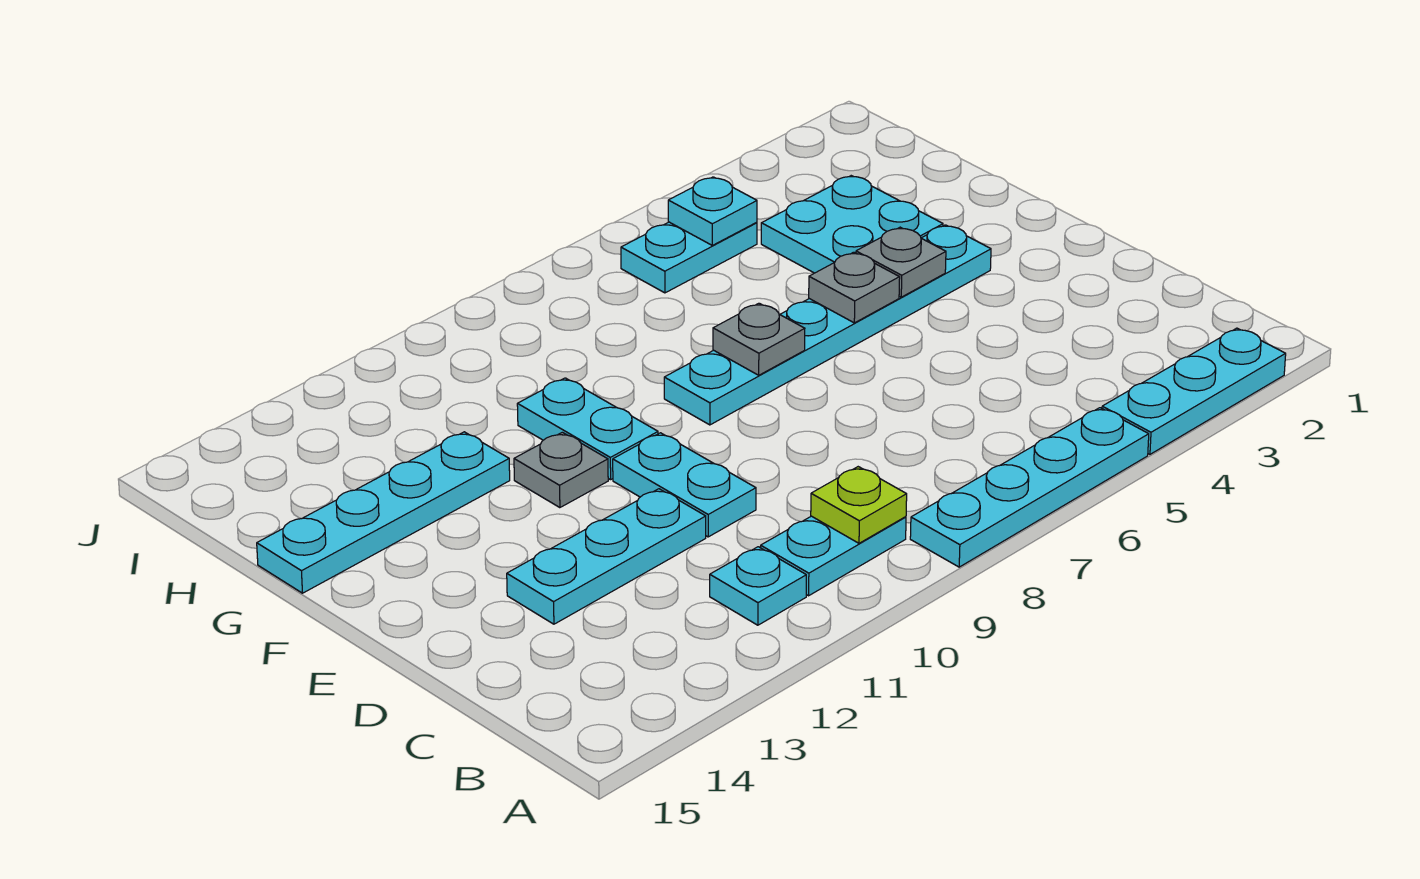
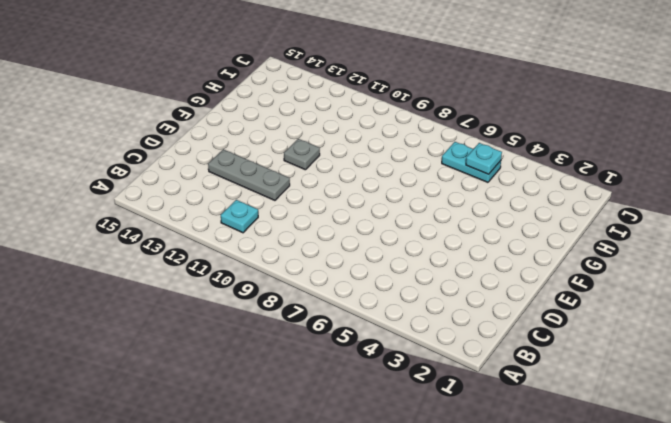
grey 1x3 plate [208,149,290,200] -> cyan 1x3 plate [507,489,706,624]
none -> cyan 1x3 plate [1102,328,1286,454]
none -> cyan 1x4 plate [910,408,1149,567]
none -> cyan 1x2 plate [761,516,906,596]

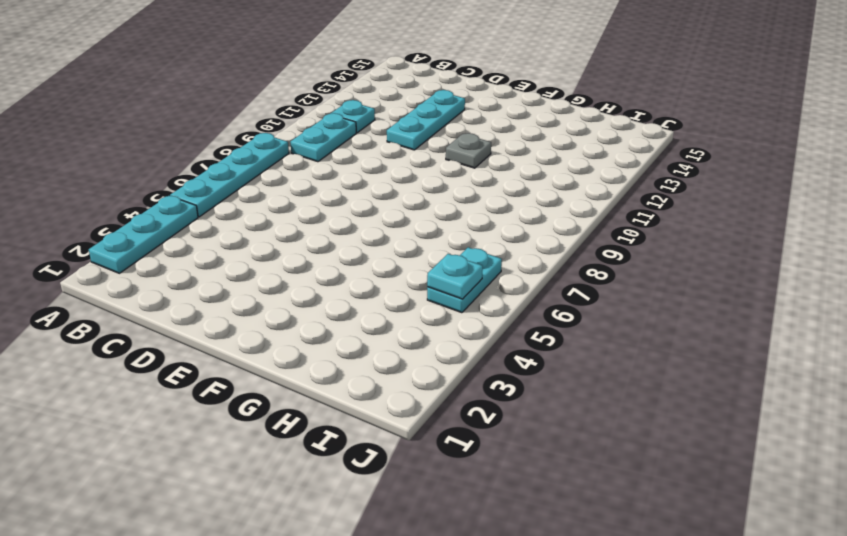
none -> cyan 1x2 plate [613,433,756,537]
none -> cyan 1x6 plate [664,225,991,425]
none -> cyan 1x2 plate [517,378,658,480]

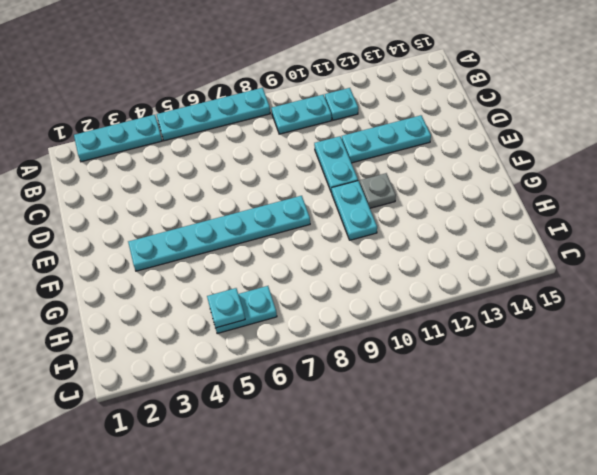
none -> cyan 2x2 plate [761,176,943,273]
none -> cyan 1x4 plate [257,432,510,593]
none -> lime 1x1 plate [811,467,907,543]

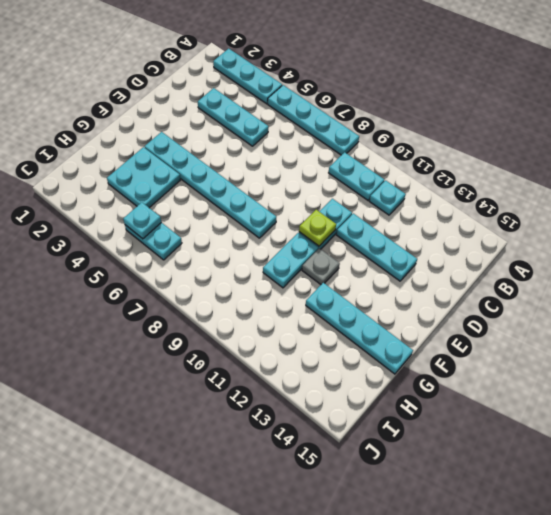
cyan 1x3 plate [198,88,269,146] -> none
lime 1x1 plate [299,210,336,246] -> lime 1x1 plate moved to [811,467,907,543]
none -> grey 1x1 plate [856,227,946,297]
none -> grey 1x1 plate [809,252,900,323]
none -> grey 1x1 plate [713,303,805,375]

